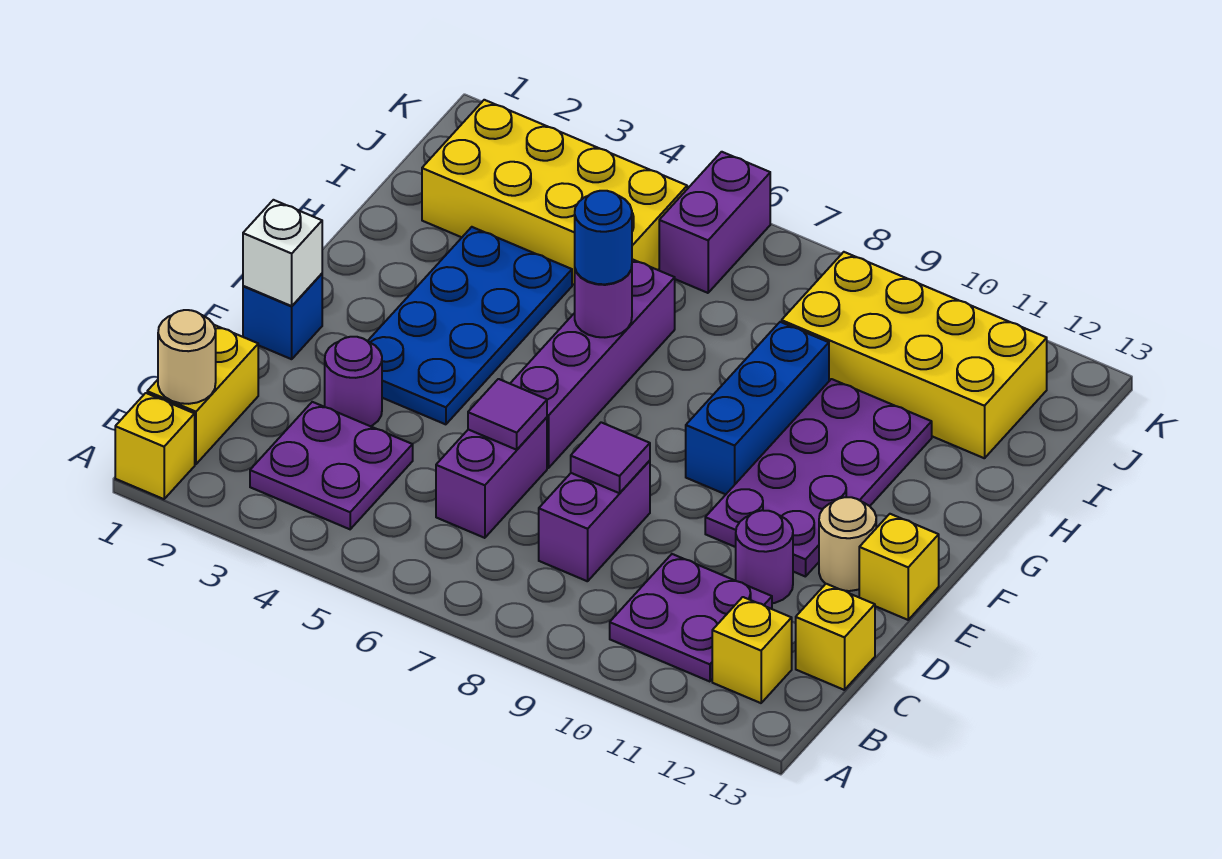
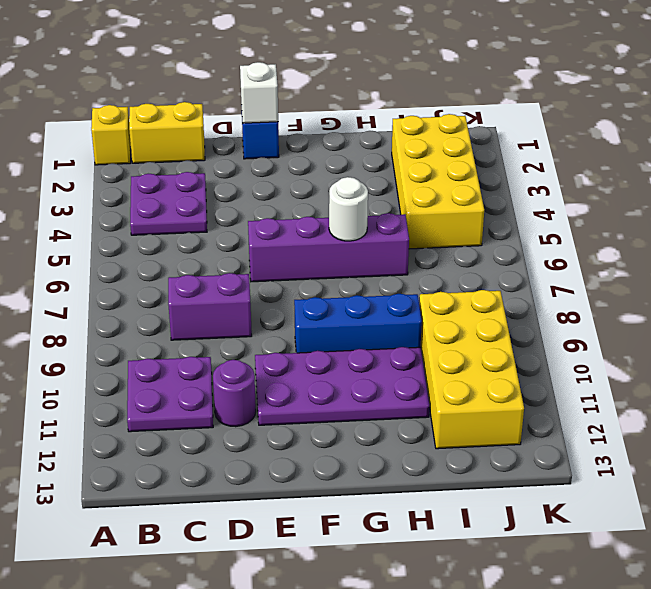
white 1x1 round brick [329,177,368,241] -> purple 1x1 round brick [575,267,632,337]
none -> yellow 1x1 brick [712,597,792,703]
none -> purple 1x2 brick [436,417,547,538]
none -> yellow 1x1 brick [796,584,875,690]

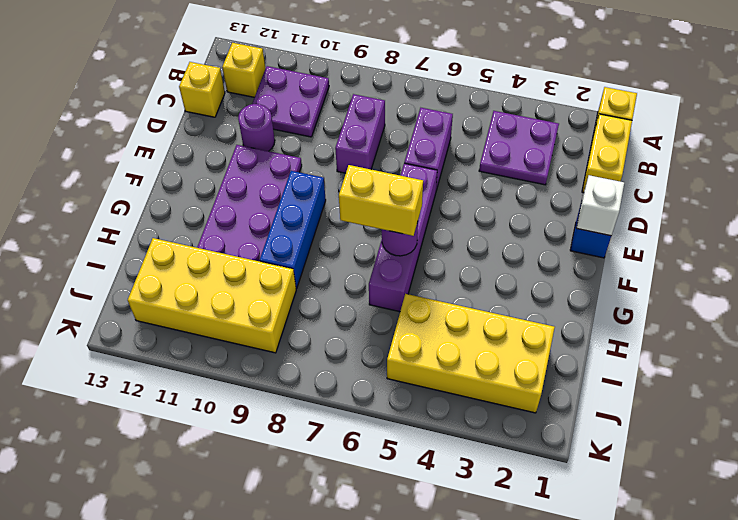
yellow 1x2 brick [339,165,423,236] -> blue 1x1 round brick [575,191,632,284]
none -> purple 1x1 round brick [325,337,382,426]
none -> blue 2x4 plate [368,227,572,424]
none -> tan 1x1 round brick [819,497,876,591]

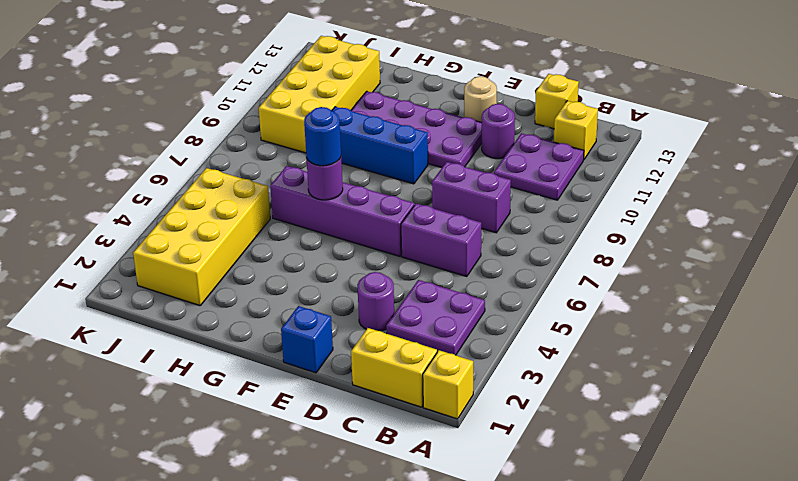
none -> blue 2x4 plate [368,227,572,424]
none -> yellow 1x1 brick [859,514,939,620]
none -> purple 1x2 brick [659,152,770,293]

